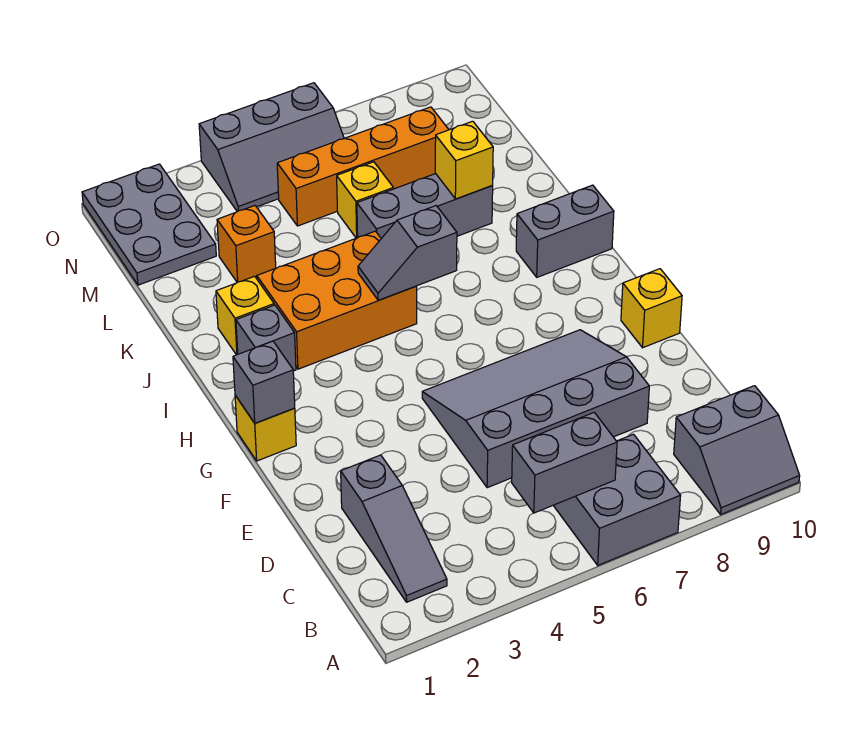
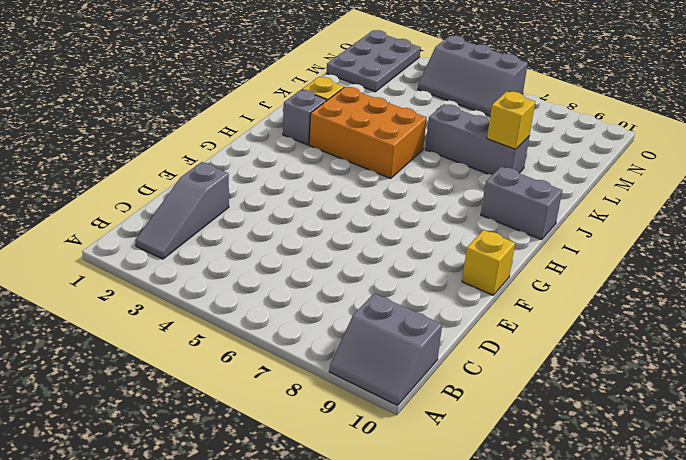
none -> grey 2x2 brick [553,434,681,565]
none -> grey 3x4 slope [422,330,649,488]
none -> yellow 1x1 brick [235,395,296,461]

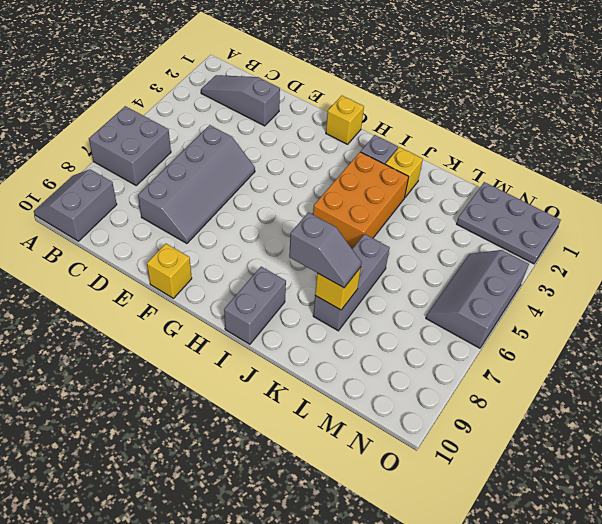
grey 2x4 slope [138,125,255,243] -> grey 3x4 slope [422,330,649,488]
grey 1x2 slope [289,212,362,288] -> grey 1x2 slope turned to [358,206,457,300]
none -> orange 1x1 brick [217,206,276,282]
none -> yellow 1x1 brick [337,162,393,238]
none -> orange 1x4 brick [277,107,449,226]

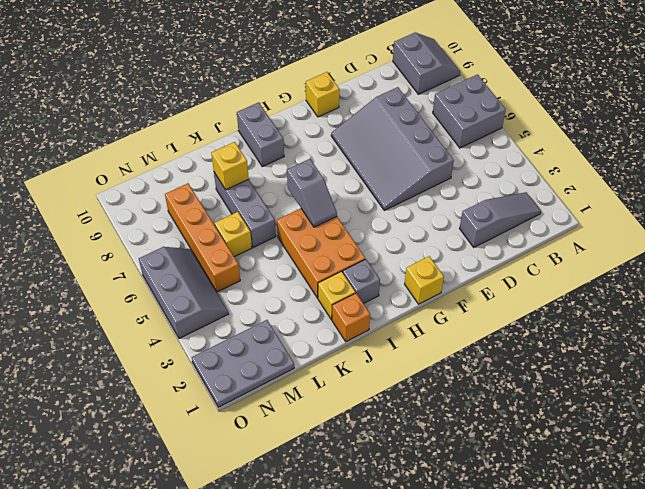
orange 1x1 brick [332,293,370,342] -> orange 1x1 brick moved to [217,206,276,282]
none -> grey 1x2 brick [512,413,617,513]
none -> grey 1x1 brick [233,341,295,423]

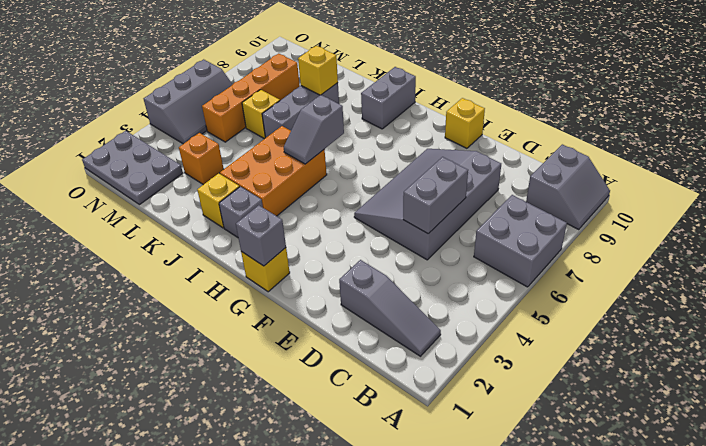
grey 1x2 brick [403,157,468,234] -> grey 1x2 brick moved to [512,413,617,513]

